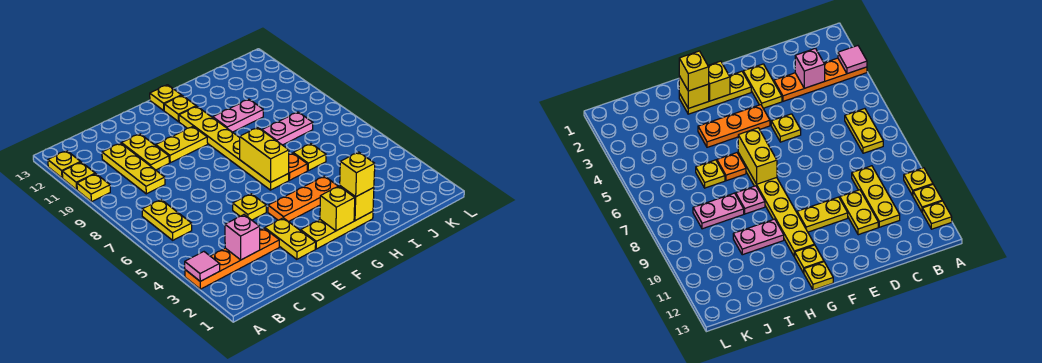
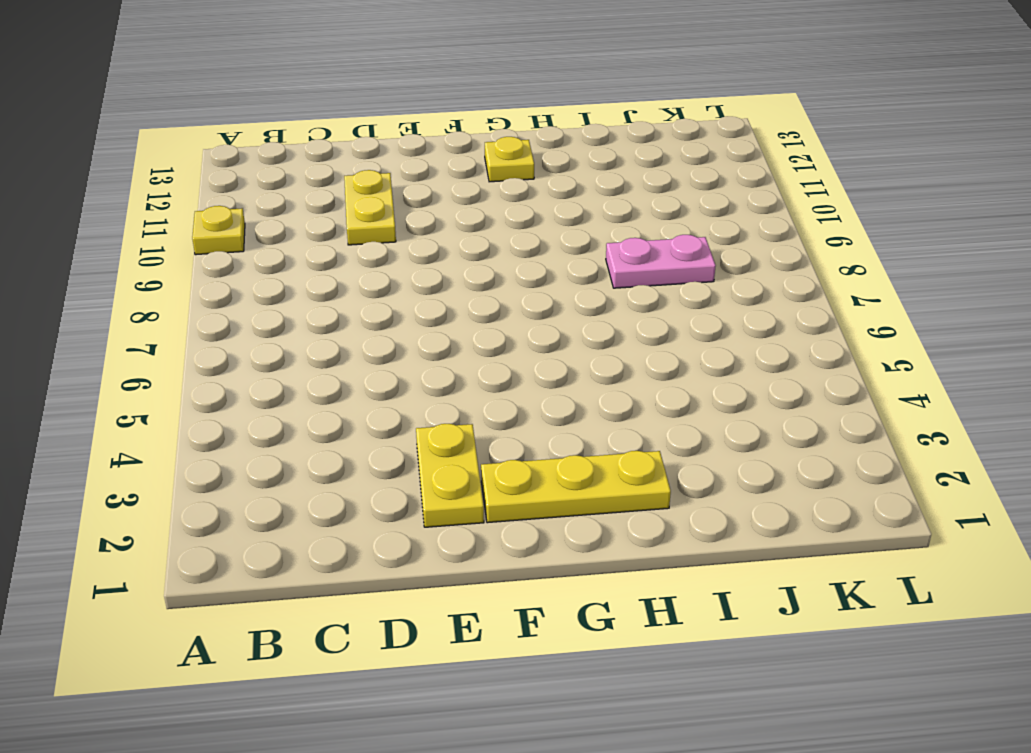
none -> orange 1x4 plate [185,228,279,289]
none -> yellow 1x1 plate [62,162,95,190]
none -> yellow 1x1 plate [48,151,80,178]

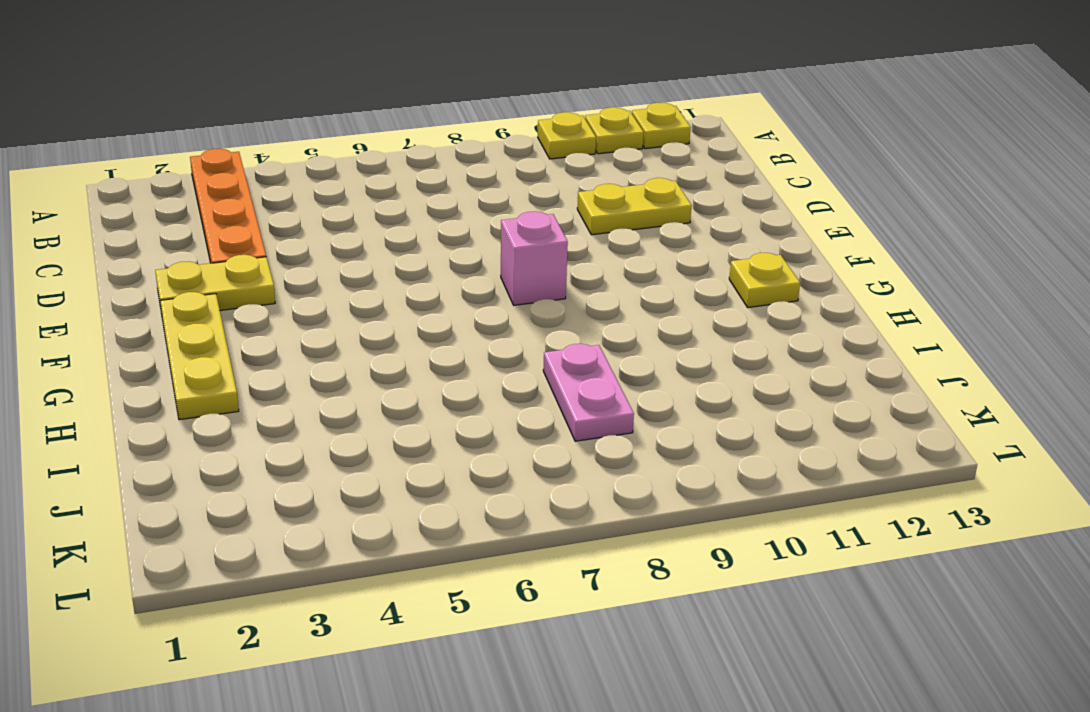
pink 1x1 brick [501,211,568,305] -> pink 1x1 brick moved to [225,215,260,260]
none -> yellow 1x2 plate [142,200,192,240]
none -> yellow 1x3 plate [102,143,165,194]
none -> yellow 1x1 plate [233,194,266,220]

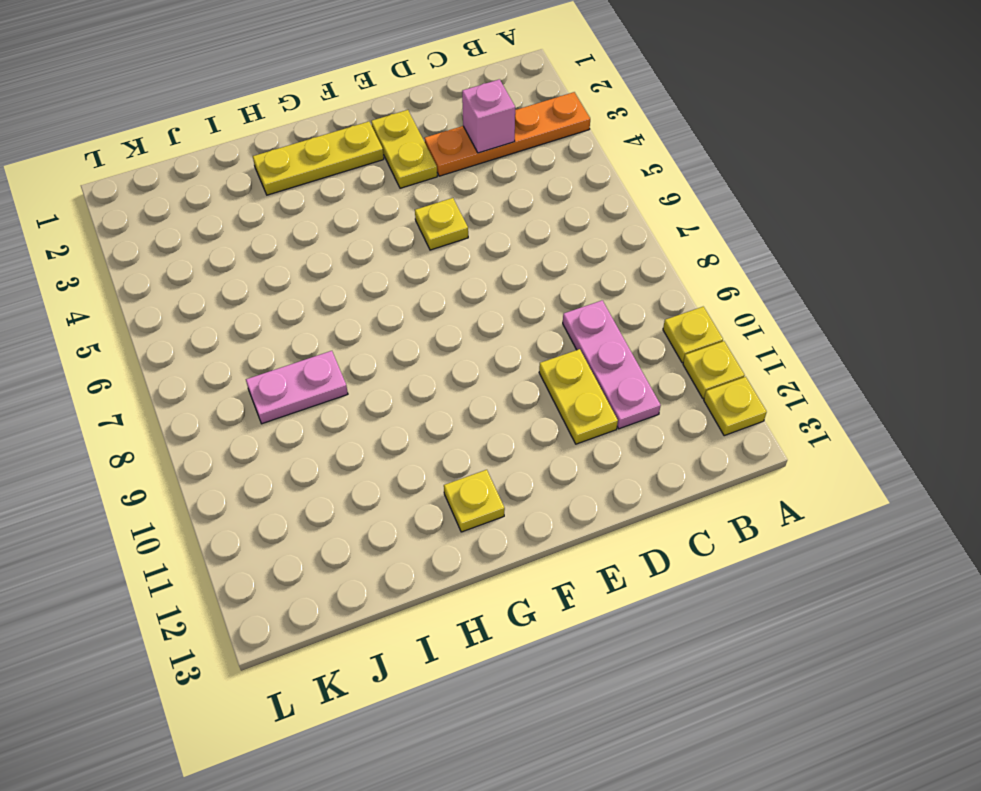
pink 1x3 plate [563,300,661,429] -> yellow 1x3 plate [102,143,165,194]
none -> yellow 1x2 plate [142,200,192,240]
none -> yellow 1x2 plate [156,127,208,163]
none -> orange 1x3 plate [268,176,338,222]

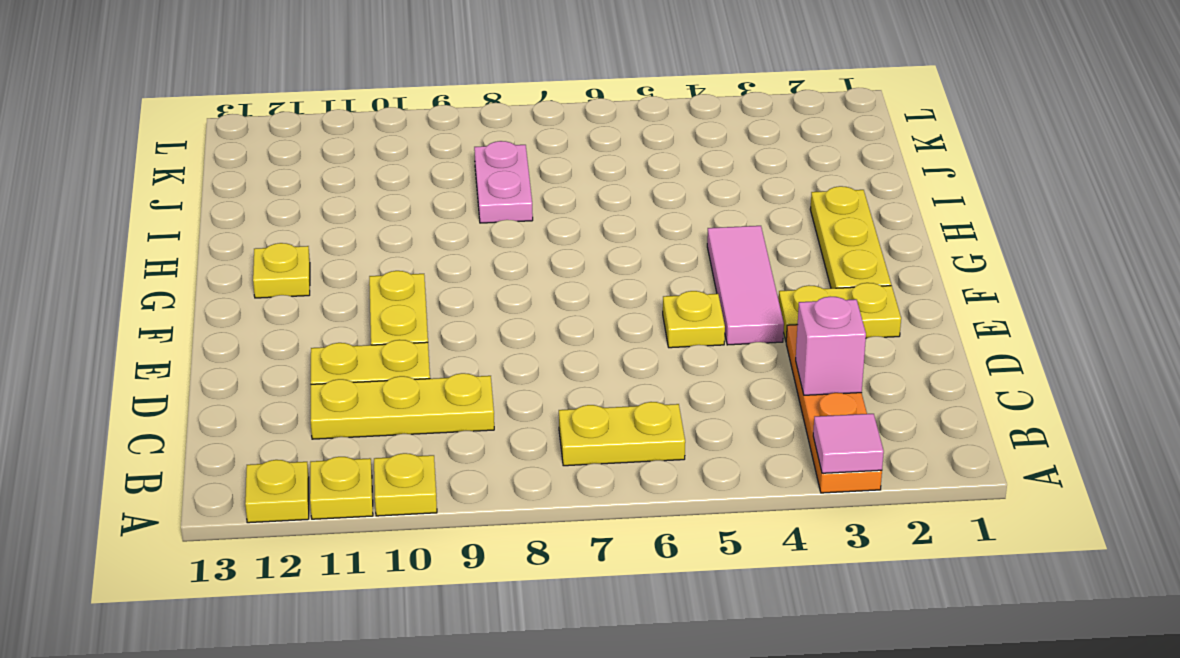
pink 1x3 tile [707,226,784,345] -> orange 1x3 plate [268,176,338,222]
none -> yellow 1x6 plate [179,106,289,190]
none -> yellow 1x1 plate [150,85,181,110]
none -> orange 1x1 plate [288,153,307,180]

